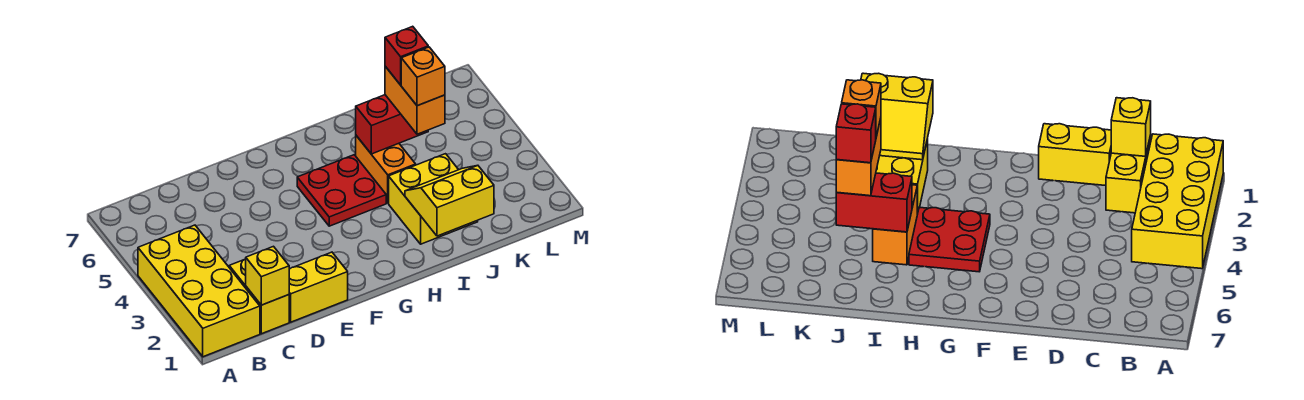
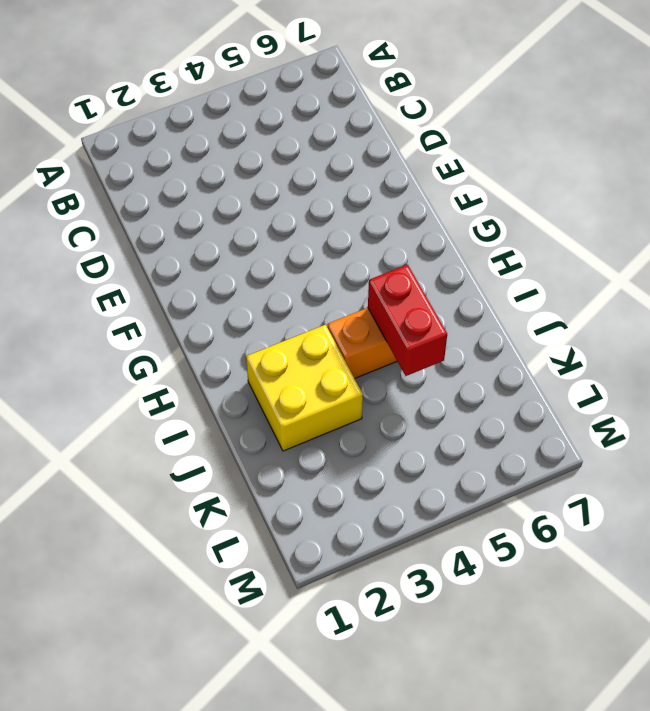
none -> yellow 2x4 brick [138,225,260,357]
none -> yellow 1x2 brick [229,259,289,334]
none -> yellow 1x2 brick [289,252,348,322]

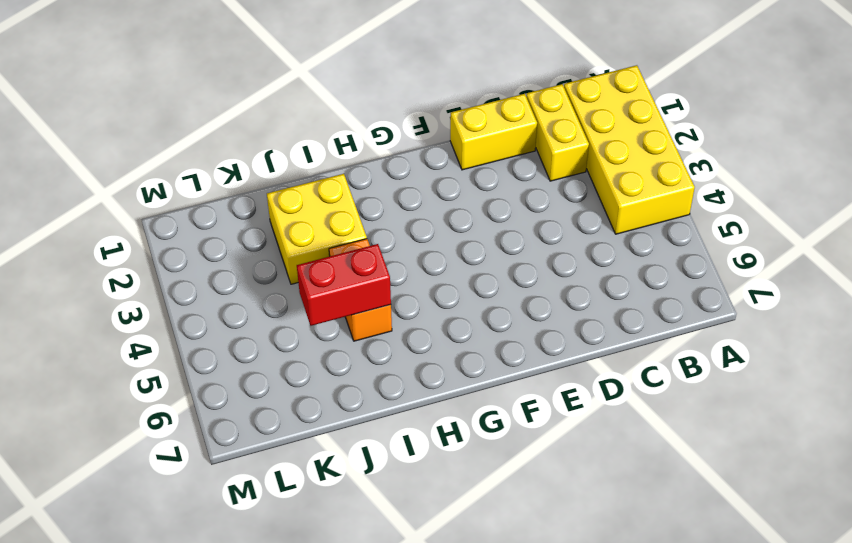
none -> red 2x2 plate [297,155,386,226]
none -> yellow 1x1 brick [246,246,289,305]
none -> yellow 2x2 slope [405,165,494,236]

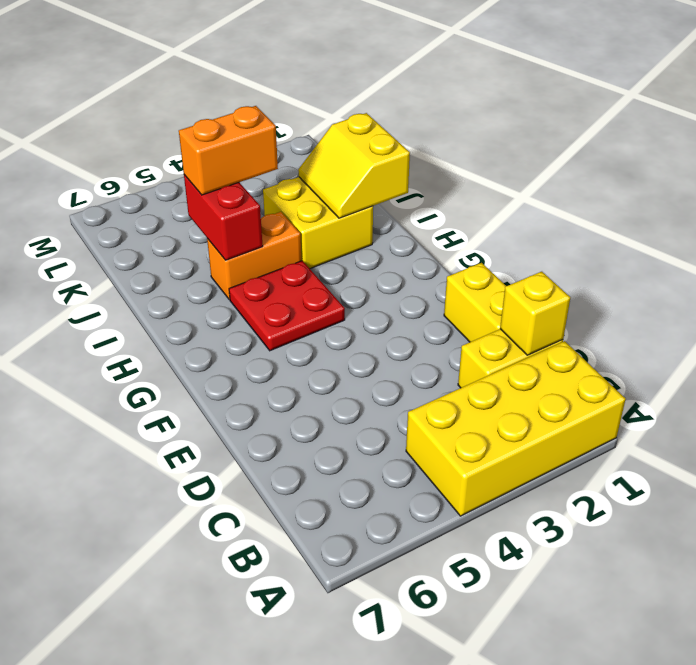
none -> orange 1x1 brick [401,47,445,106]
none -> red 1x1 brick [385,26,428,85]

